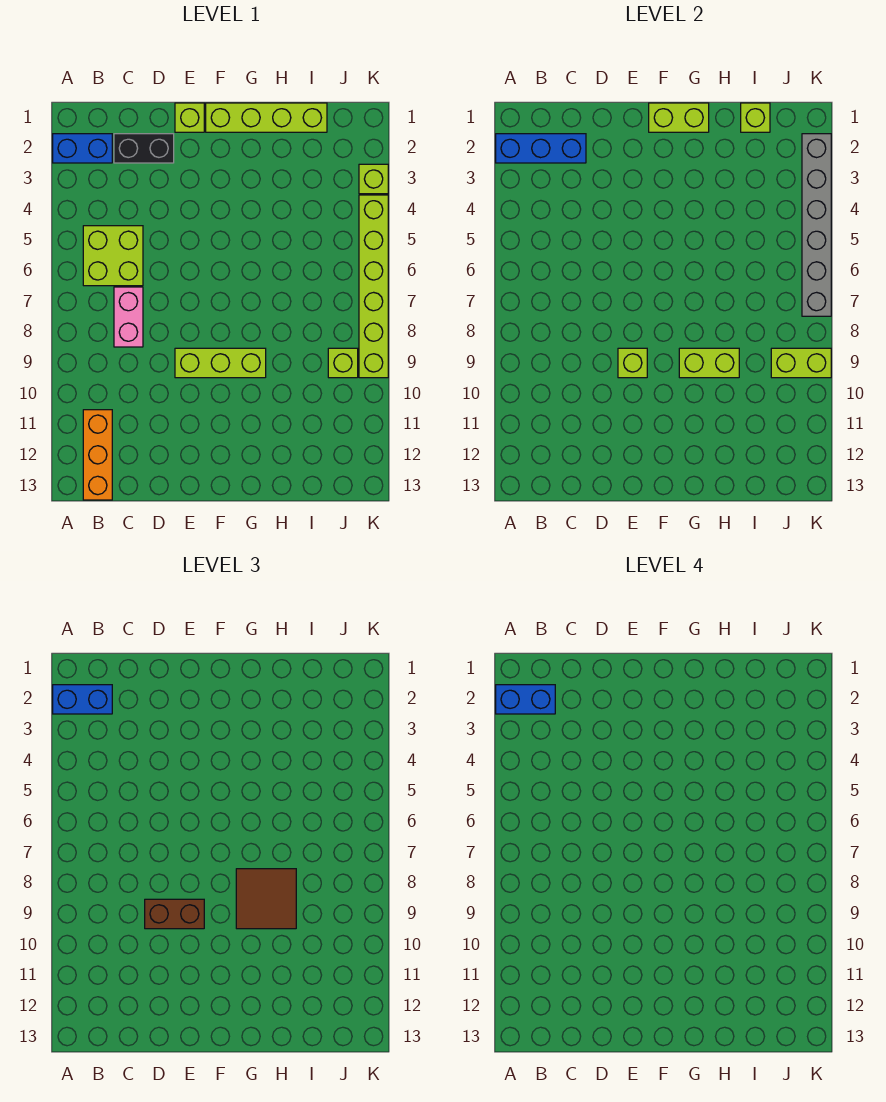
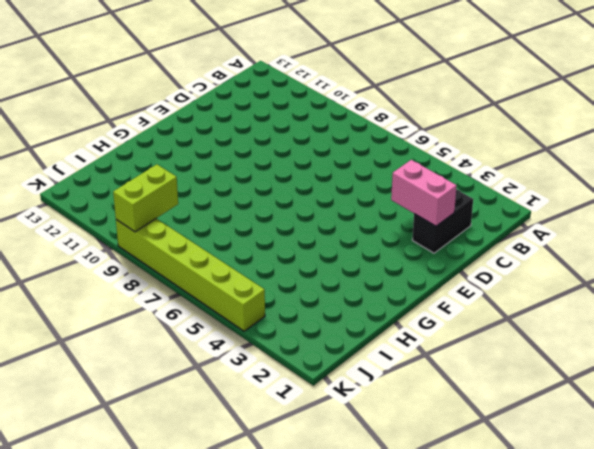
pink 1x2 brick [391,160,457,226] -> pink 1x2 brick moved to [114,287,143,347]
none -> blue 1x2 brick [53,134,112,163]
none -> lime 2x2 brick [83,226,143,286]
none -> orange 1x3 brick [83,410,112,500]

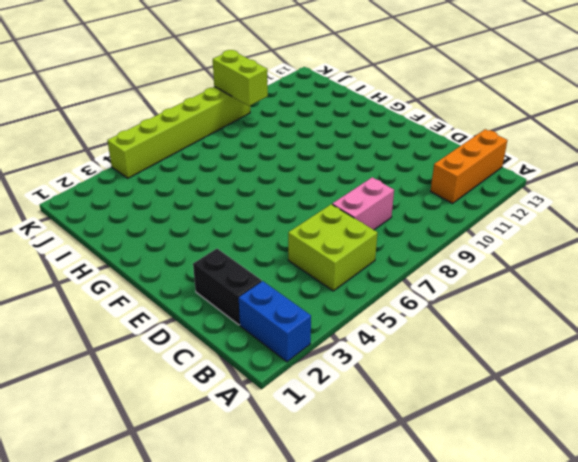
none -> lime 1x1 brick [175,103,204,132]
none -> lime 1x3 brick [175,348,266,378]
none -> lime 1x4 brick [206,103,327,132]

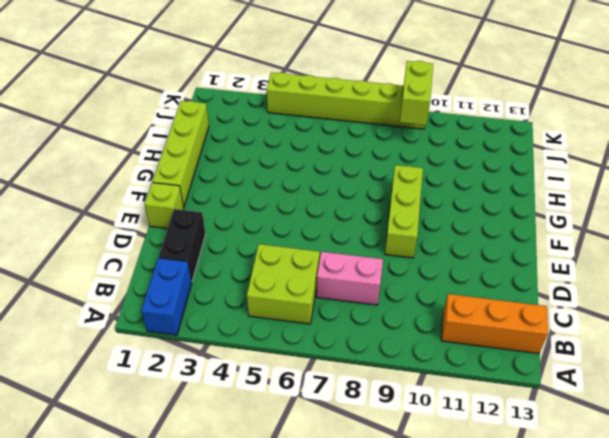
none -> lime 1x1 brick [328,348,358,378]
none -> lime 1x1 brick [359,164,388,194]
none -> blue 1x3 brick [496,134,586,163]

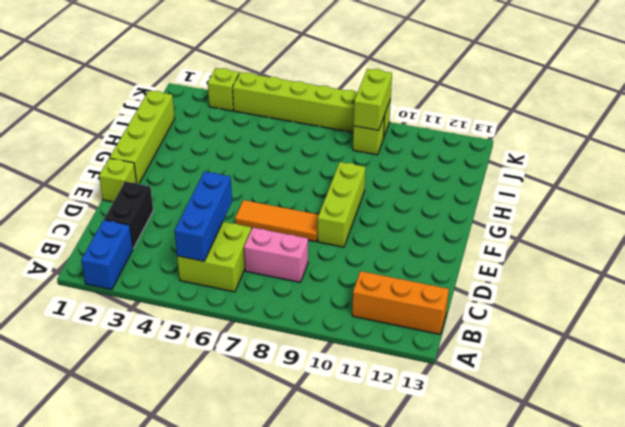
blue 1x3 brick [175,172,232,261] -> blue 1x3 brick moved to [496,134,586,163]
orange 1x3 tile [235,200,319,242] -> none
none -> lime 1x1 brick [618,348,647,378]
none -> lime 1x2 brick [649,103,709,132]
none -> lime 1x2 brick [679,348,739,378]

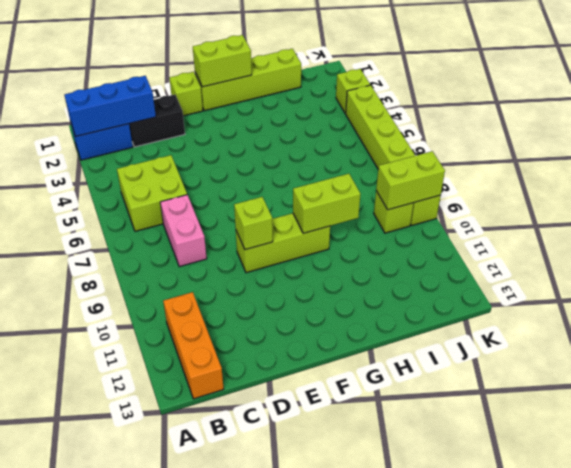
none -> lime 1x1 brick [741,103,770,132]
none -> grey 1x6 brick [802,134,831,316]
none -> blue 1x2 brick [53,685,112,714]

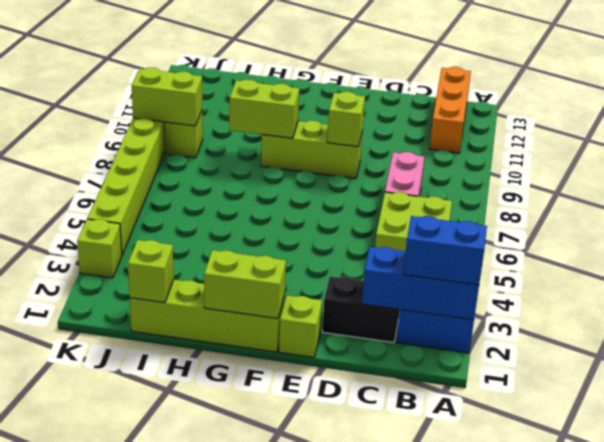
none -> grey 1x6 brick [802,134,831,316]
none -> brown 1x2 brick [145,899,204,929]
none -> brown 2x2 tile [236,869,296,929]

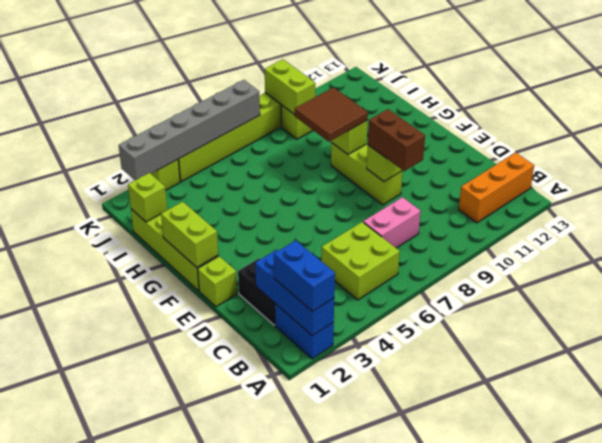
none -> blue 1x2 brick [496,685,555,714]

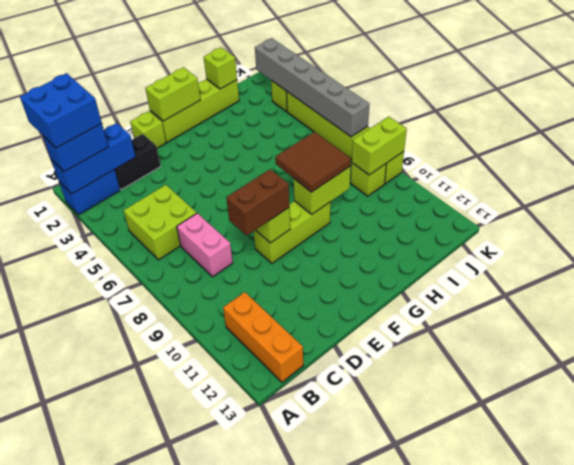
blue 2x2 brick [20,73,102,148] -> blue 1x2 brick [496,685,555,714]

